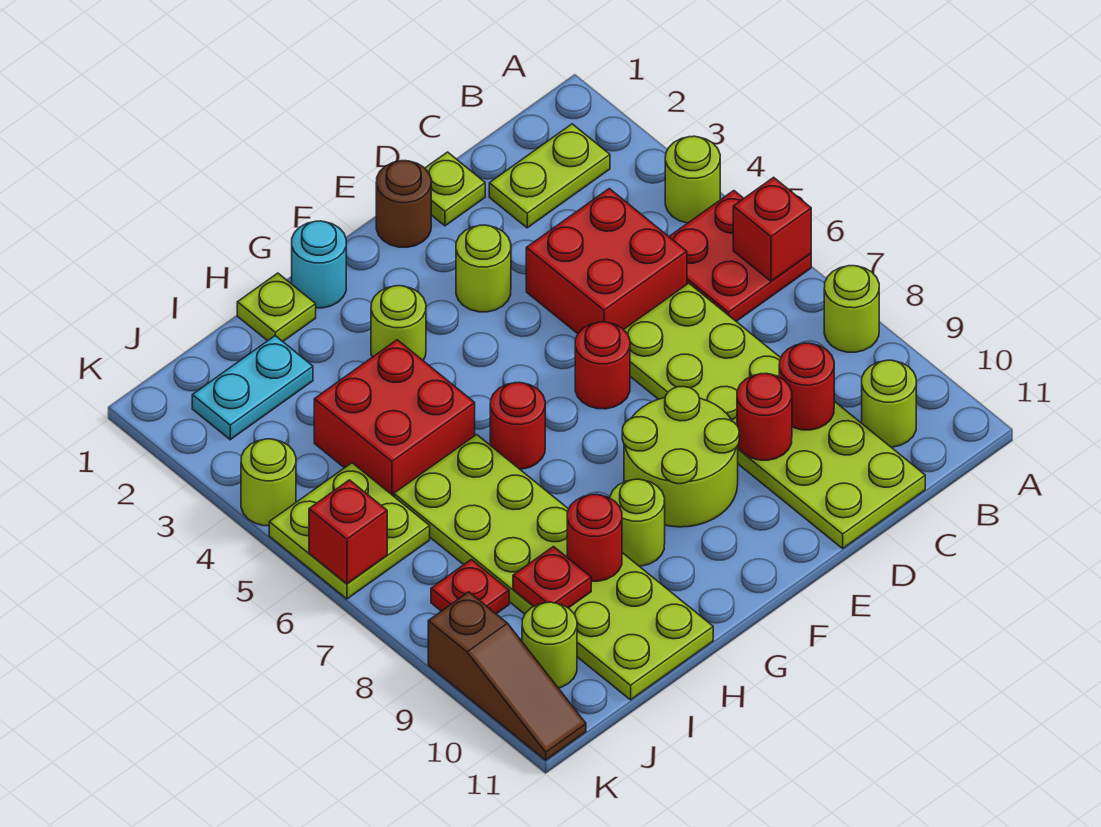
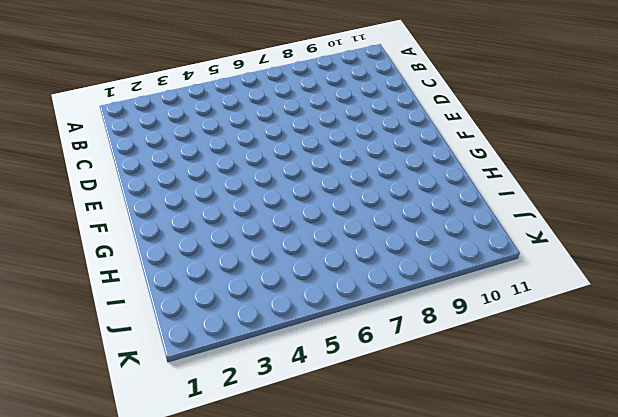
none -> lime 1x1 round brick [665,136,720,223]
none -> red 2x2 plate [669,191,811,321]
none -> lime 1x1 round brick [824,266,879,352]
none -> lime 1x2 plate [489,124,610,228]

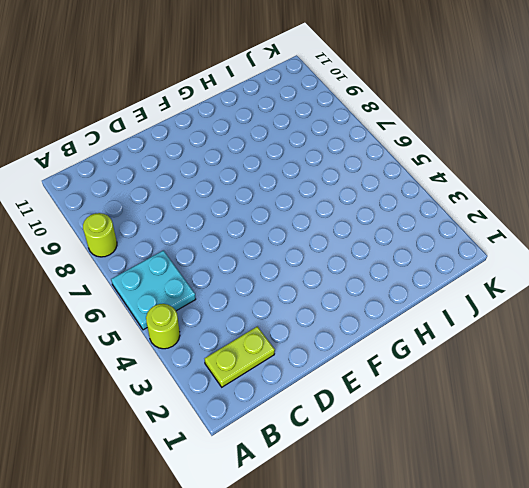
cyan 2x2 plate [111,250,196,330] -> red 2x2 plate [669,191,811,321]
none -> lime 1x1 round brick [862,360,916,447]
none -> red 2x2 brick [526,189,687,334]
none -> lime 2x6 plate [624,283,925,548]
none -> lime 1x1 plate [425,152,485,226]

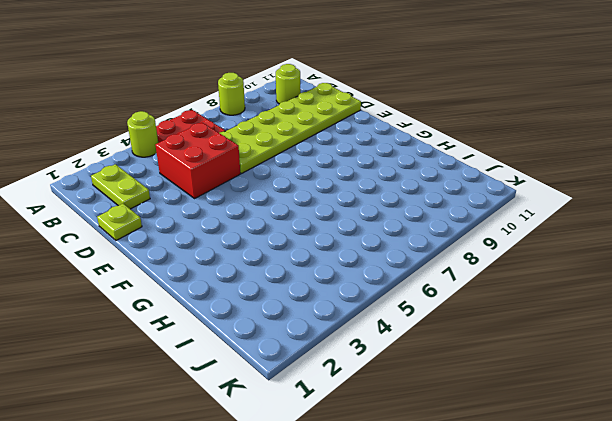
none -> brown 1x1 round brick [376,161,431,247]
none -> lime 1x1 round brick [456,225,511,312]
none -> red 1x1 round brick [575,322,630,409]
none -> lime 2x2 round brick [622,387,739,527]

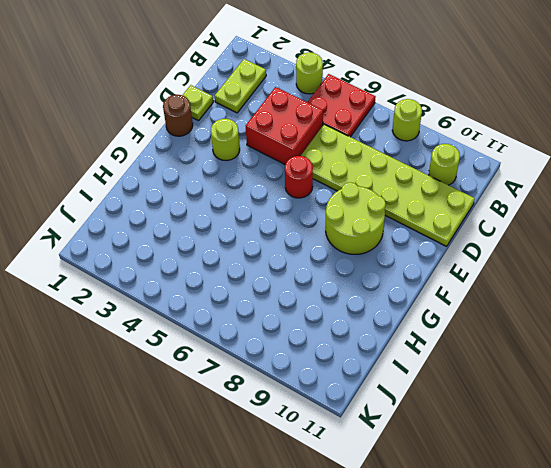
none -> cyan 1x1 round brick [292,221,346,308]
none -> lime 1x1 round brick [371,286,426,360]
none -> red 1x1 round brick [490,382,545,469]
none -> lime 1x1 round brick [610,479,665,566]

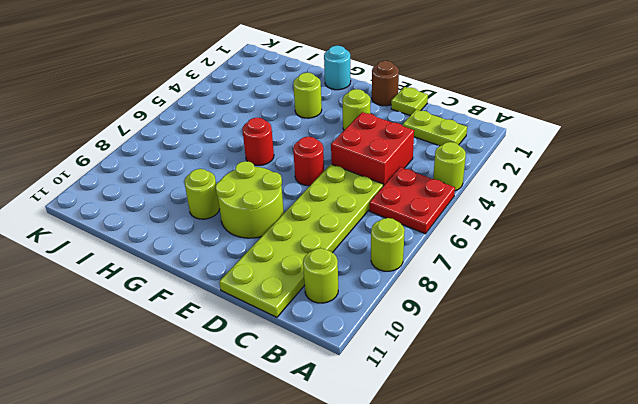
none -> lime 1x1 plate [237,273,316,341]
none -> red 2x2 brick [314,340,475,496]
none -> lime 2x6 plate [394,434,713,700]
none -> cyan 1x2 plate [192,336,313,440]

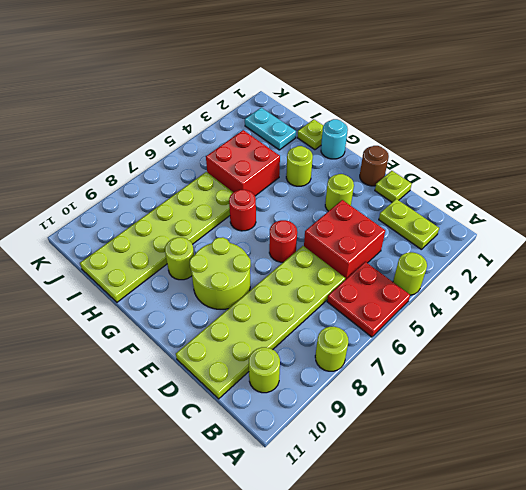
none -> lime 2x2 plate [269,463,430,599]
none -> red 1x1 plate [431,560,509,614]
none -> lime 1x1 round brick [522,602,577,688]
none -> lime 1x1 round brick [241,439,296,526]

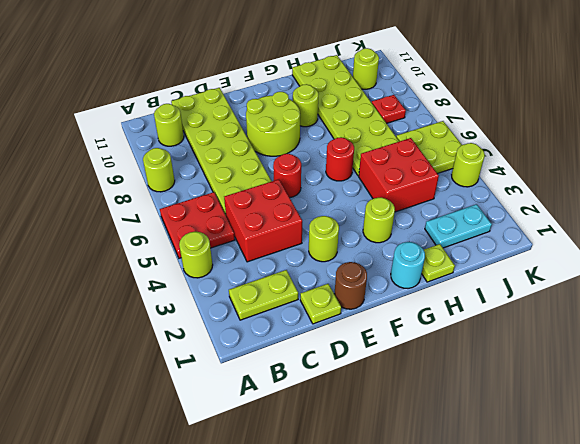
none -> brown 1x3 slope [428,592,586,760]
none -> red 1x1 brick [733,177,811,281]
none -> red 1x1 round brick [779,343,834,430]
none -> red 1x1 round brick [737,373,792,460]

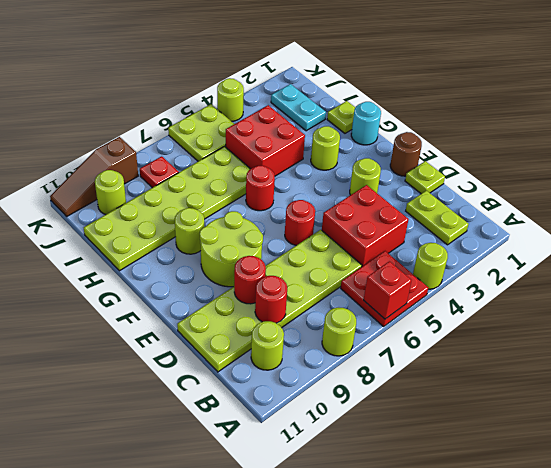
none -> red 1x1 round brick [567,494,622,581]
none -> red 1x1 plate [513,547,591,608]
none -> red 1x1 brick [309,480,387,584]

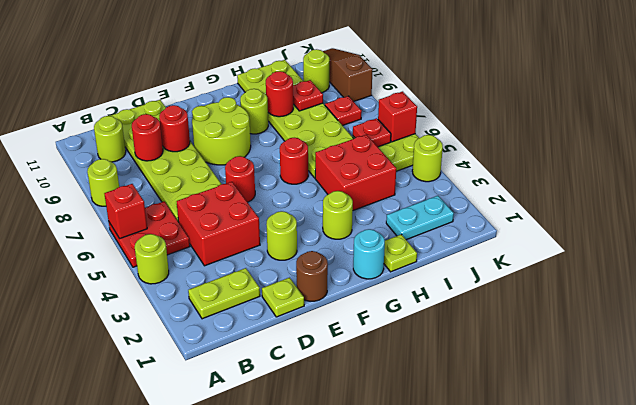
red 1x1 plate [353,118,391,147] -> none

